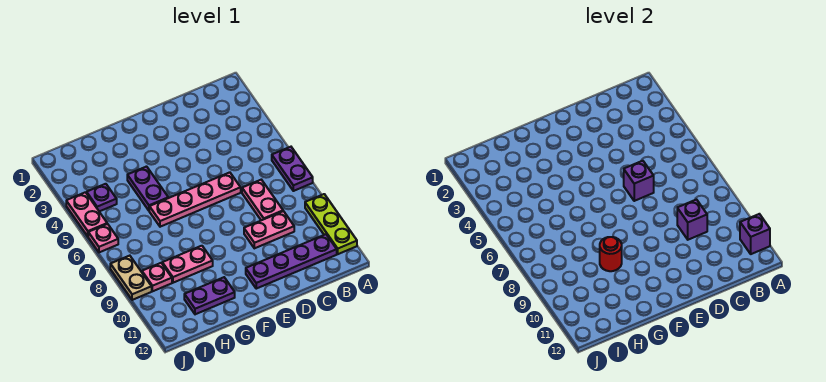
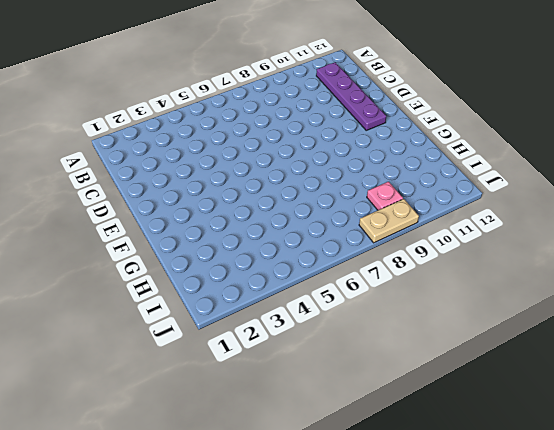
none -> purple 1x2 plate [272,147,313,191]
none -> lime 1x3 plate [305,194,357,254]
none -> pink 1x2 plate [242,180,283,220]

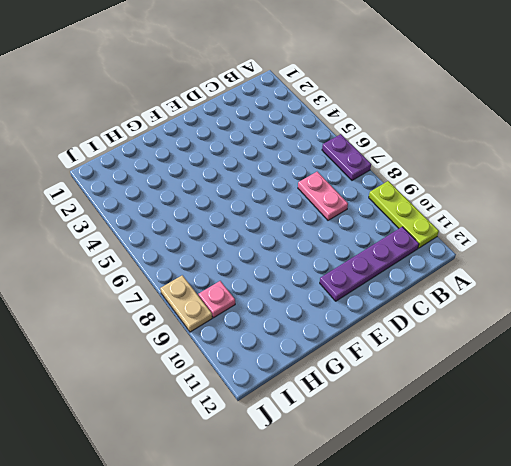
none -> pink 1x2 plate [244,211,294,248]
none -> pink 1x4 plate [149,172,241,227]
none -> purple 1x2 plate [127,167,168,210]

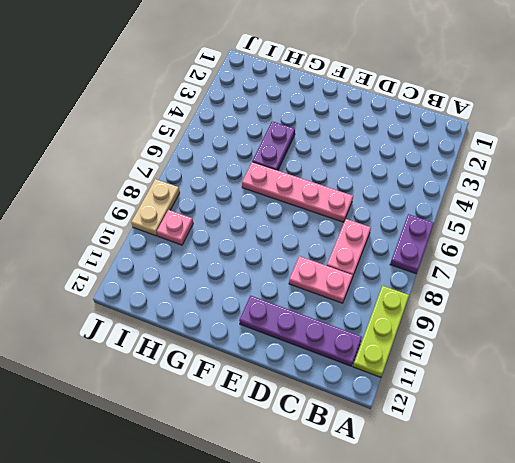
none -> pink 1x2 plate [162,246,213,283]
none -> purple 1x2 plate [184,277,235,314]
none -> purple 1x1 plate [87,184,117,211]

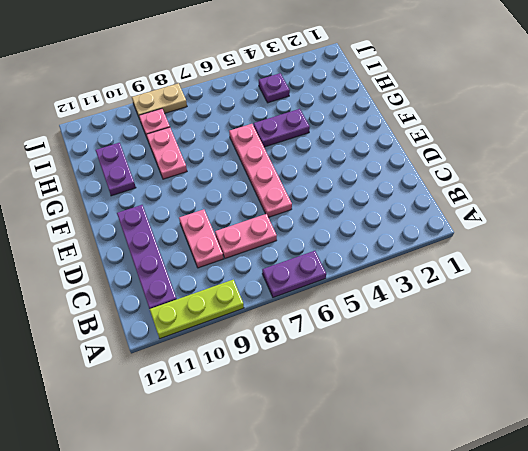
none -> pink 1x2 plate [66,192,107,236]
none -> pink 1x1 plate [88,224,118,252]
none -> purple 1x1 brick [740,214,770,254]

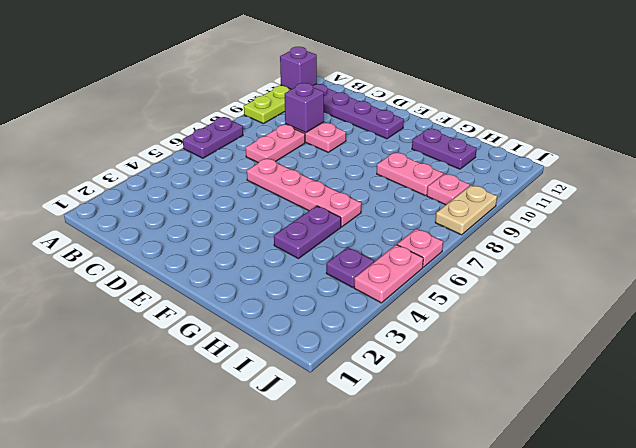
none -> purple 1x1 brick [624,161,654,201]
none -> red 1x1 round brick [600,237,622,271]

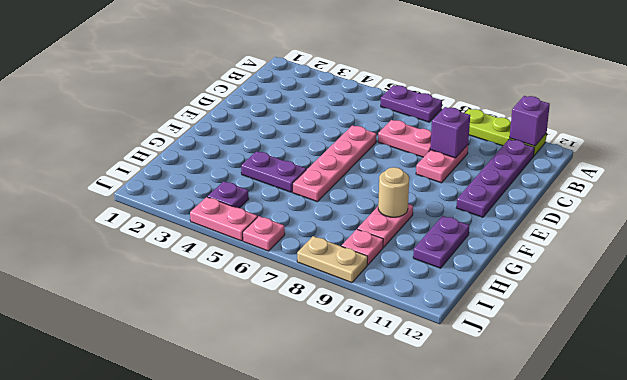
tan 1x1 round brick [378,167,409,217] -> red 1x1 round brick [600,237,622,271]
none -> purple 1x1 brick [624,161,654,201]

